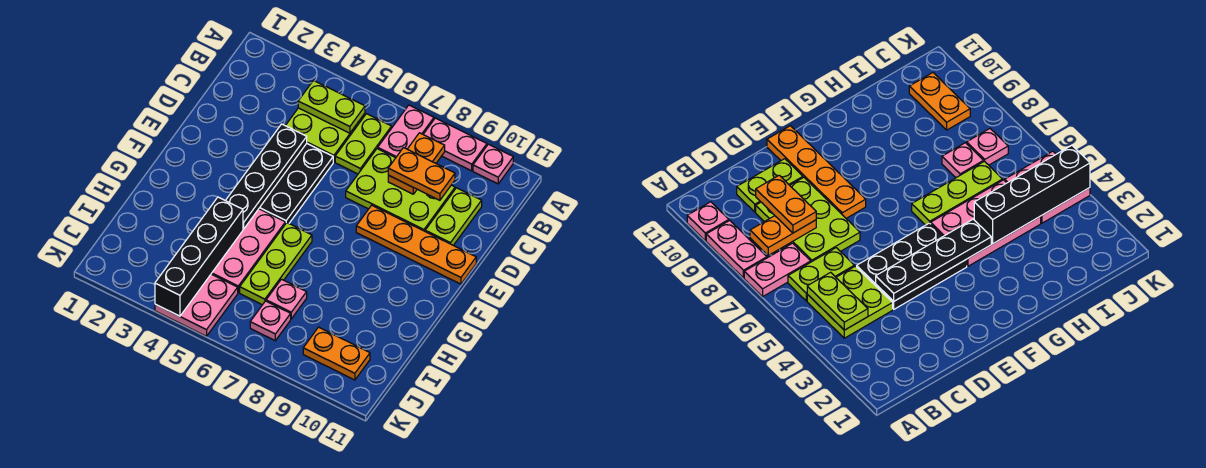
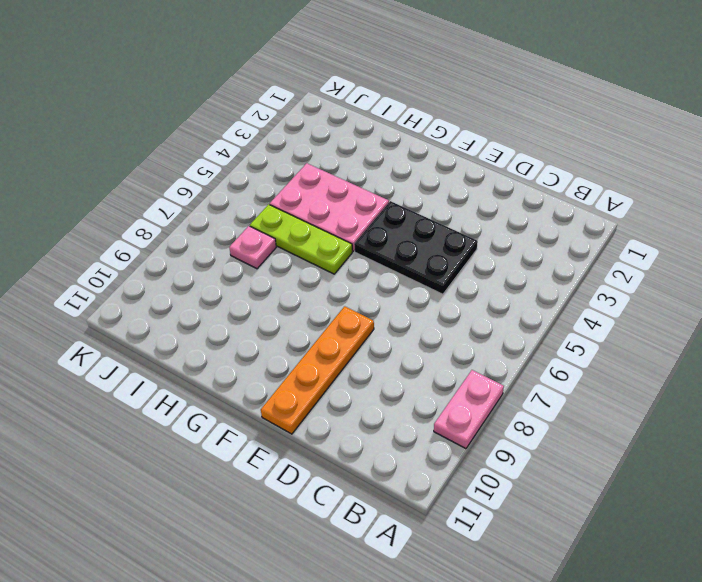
none -> pink 1x2 plate [378,105,434,158]
none -> pink 1x1 plate [473,144,513,184]
none -> lime 2x2 plate [285,108,365,162]

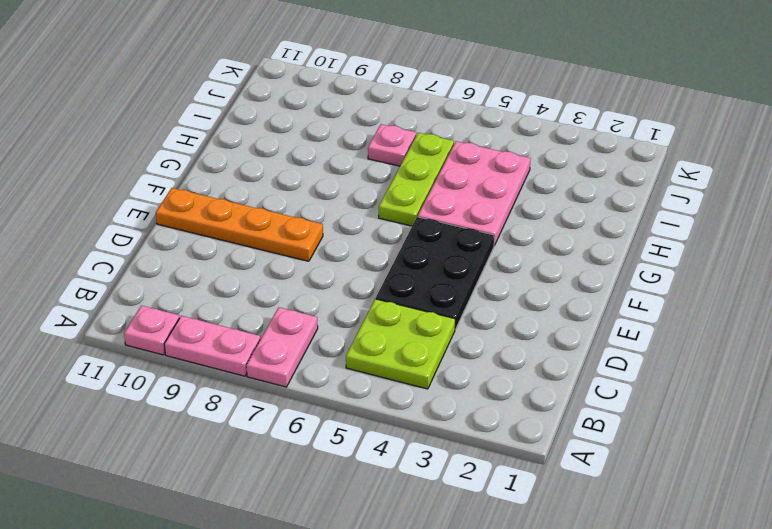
none -> lime 1x2 plate [335,114,392,174]
none -> lime 2x3 plate [346,149,455,231]
none -> lime 1x2 plate [425,188,482,245]

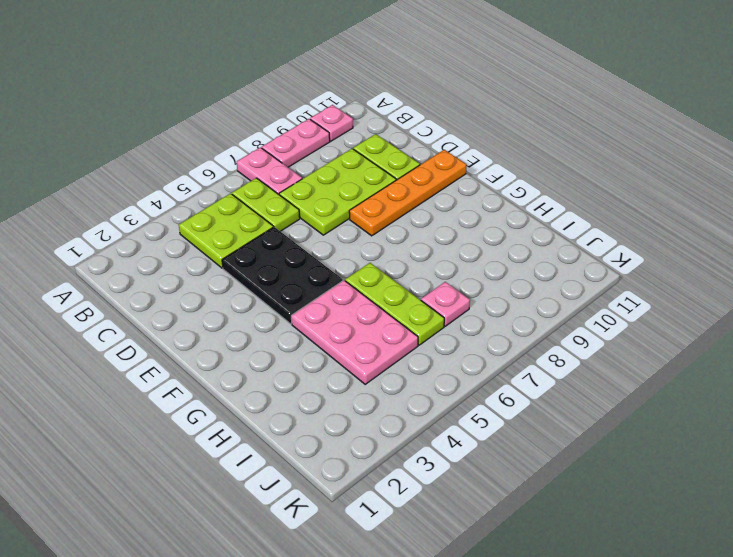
none -> pink 2x2 plate [155,274,238,336]
none -> pink 1x1 plate [250,301,291,341]
none -> orange 1x2 plate [303,327,370,380]

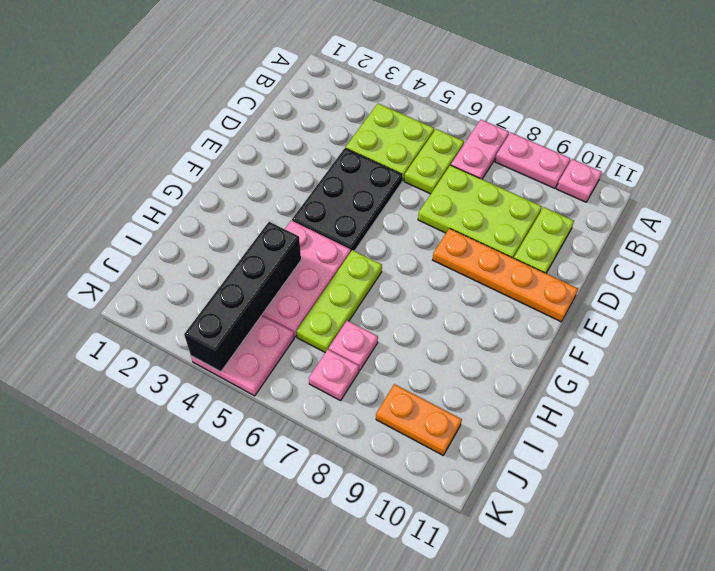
none -> lime 1x2 plate [298,81,365,133]
none -> orange 1x2 plate [388,133,445,194]
none -> black 1x4 plate [225,124,307,229]

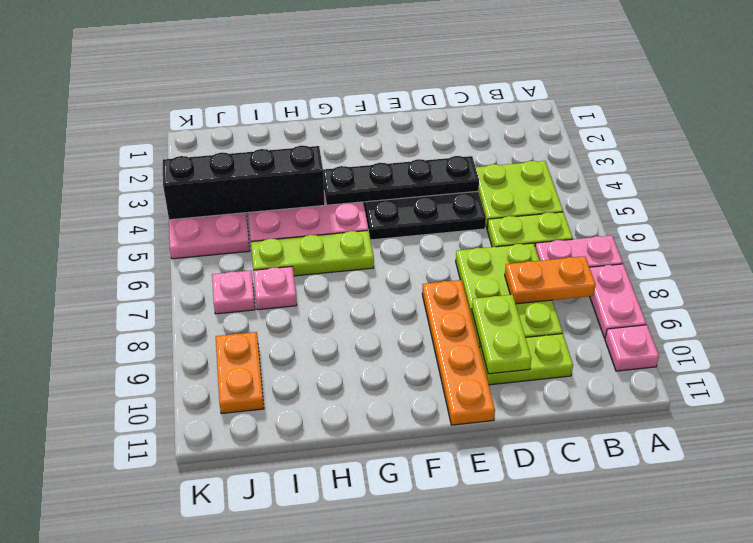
lime 1x2 plate [472,295,531,374] -> lime 1x2 plate moved to [298,81,365,133]
none -> orange 1x2 plate [388,148,455,200]

